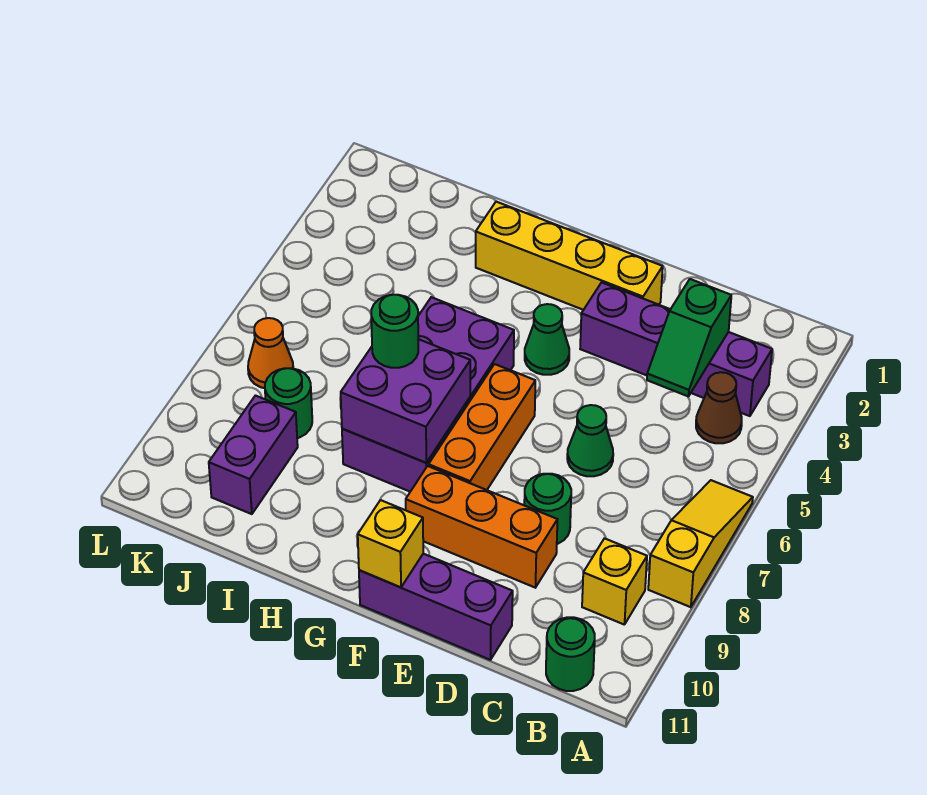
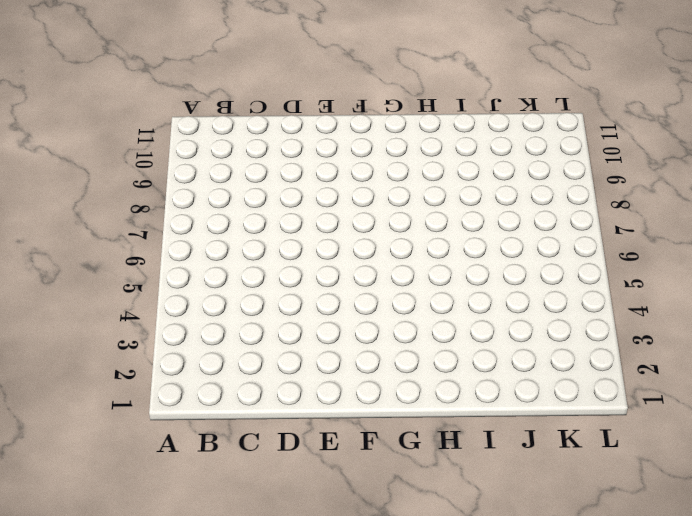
none -> yellow 1x3 slope [648,480,753,607]
none -> purple 1x4 brick [580,283,772,416]
none -> brown 1x1 cone [696,372,742,443]

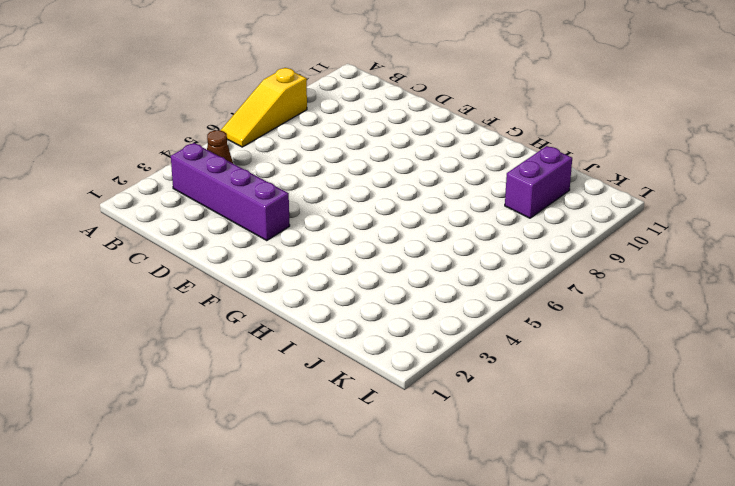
none -> yellow 1x1 brick [582,538,647,625]
none -> green 1x1 round brick [546,617,595,691]
none -> green 1x1 cone [567,405,613,476]

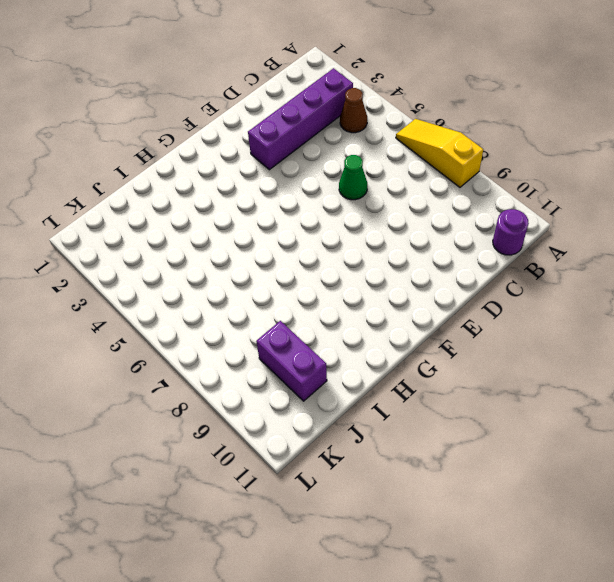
purple 1x1 round brick [493,209,529,255] -> green 1x1 round brick [546,617,595,691]
none -> yellow 1x1 brick [582,538,647,625]
none -> green 1x1 round brick [524,474,571,544]
none -> orange 1x3 brick [406,466,557,588]

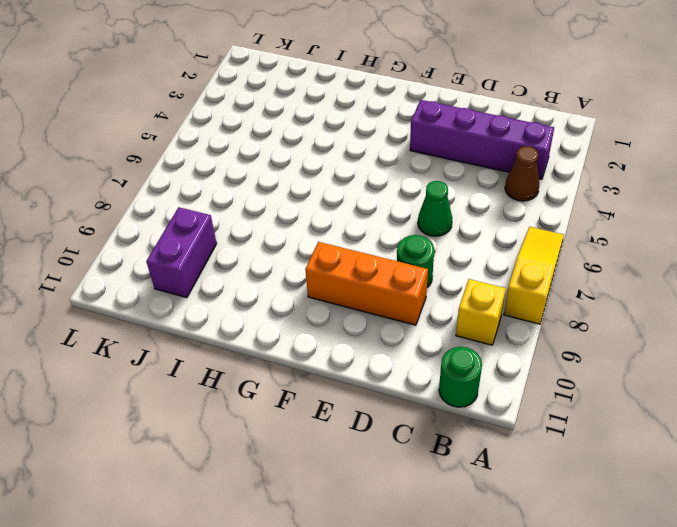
none -> purple 1x3 brick [359,554,513,660]
none -> yellow 1x4 brick [476,202,663,310]
none -> green 1x1 cone [525,304,569,375]

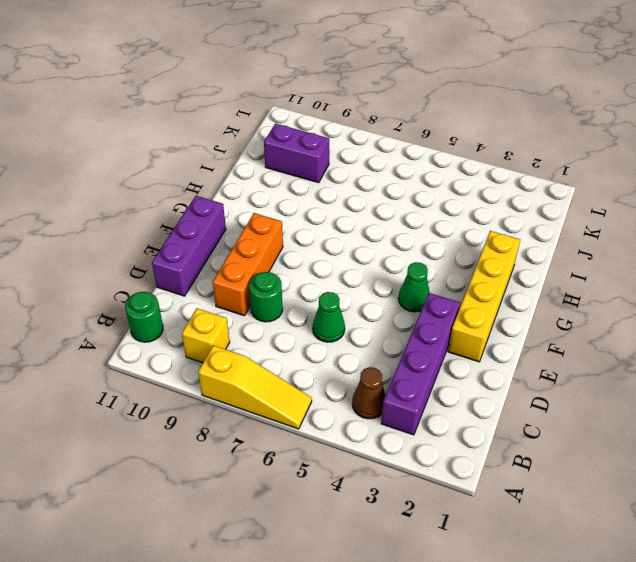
none -> orange 1x3 brick [429,364,535,490]
none -> purple 2x4 brick [342,297,514,492]
none -> green 1x1 round brick [265,368,312,438]

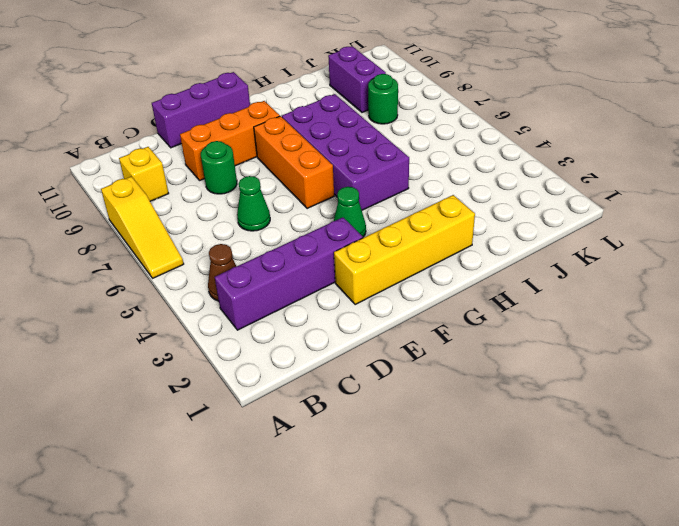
none -> green 1x1 round brick [546,617,595,691]
none -> orange 1x1 cone [248,318,293,388]
none -> green 1x2 slope [647,279,731,396]

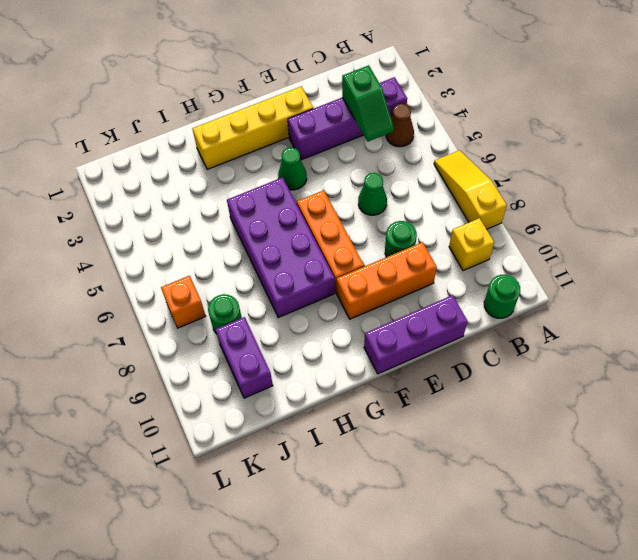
orange 1x1 brick [161,276,206,328] -> orange 1x1 cone [248,318,293,388]
none -> yellow 1x1 brick [358,500,423,587]
none -> purple 2x2 brick [341,339,470,463]
none -> green 1x1 round brick [371,295,418,368]

